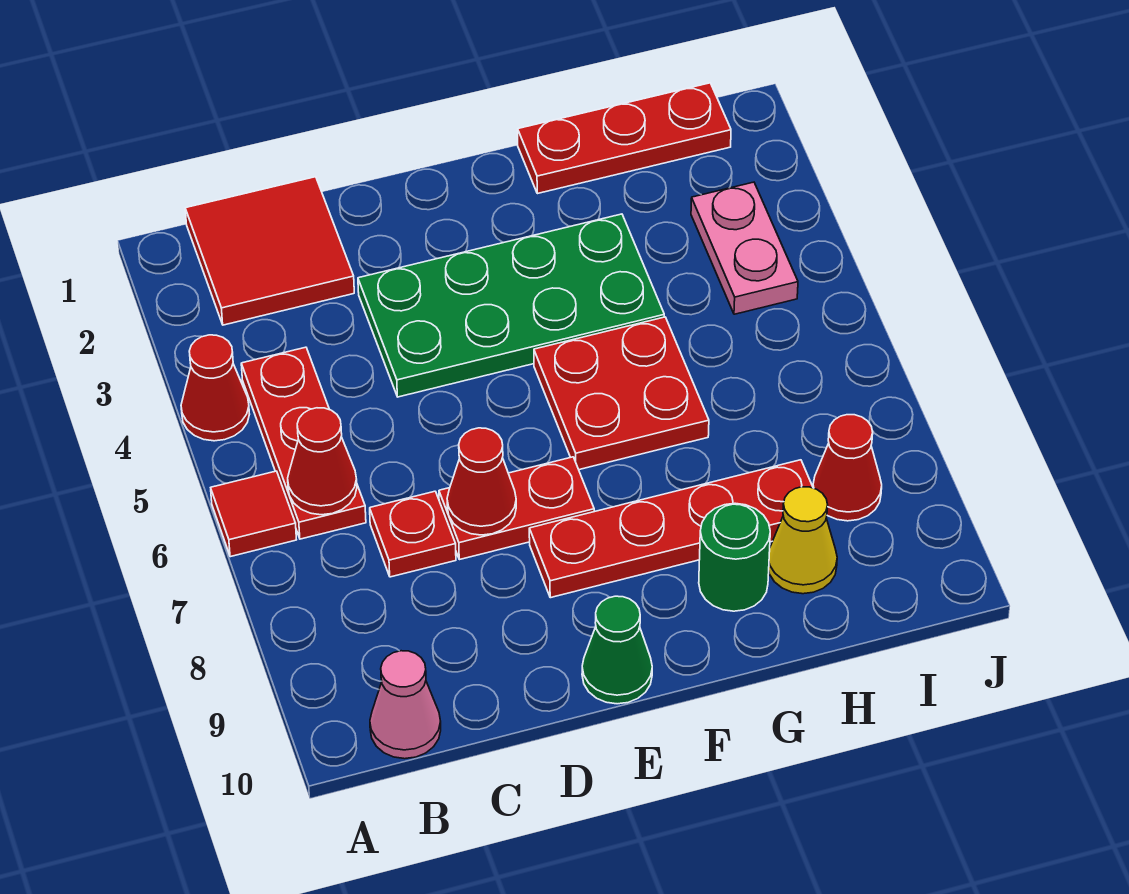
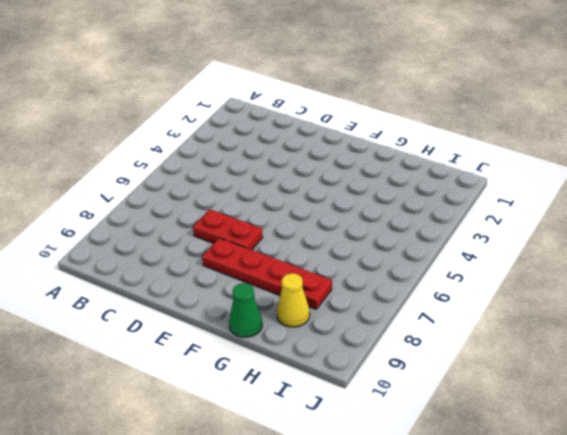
green 1x1 cone [229,283,262,337] -> green 1x1 cone moved to [582,596,652,704]
none -> red 1x1 cone [181,335,250,441]
none -> red 1x1 tile [211,471,296,557]
none -> red 2x2 tile [185,177,354,325]

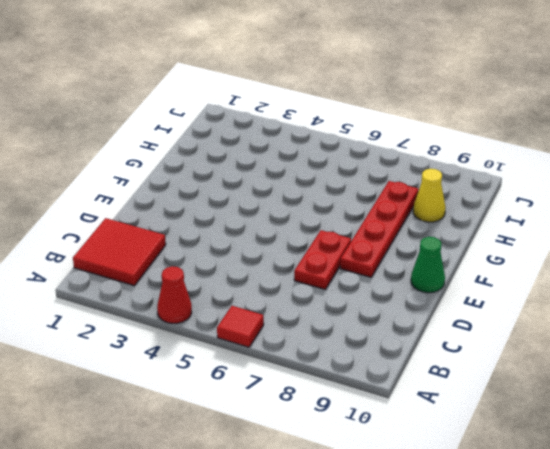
none -> red 1x3 plate [241,347,366,539]
none -> pink 1x1 cone [370,651,441,759]
none -> red 1x1 plate [370,491,456,577]

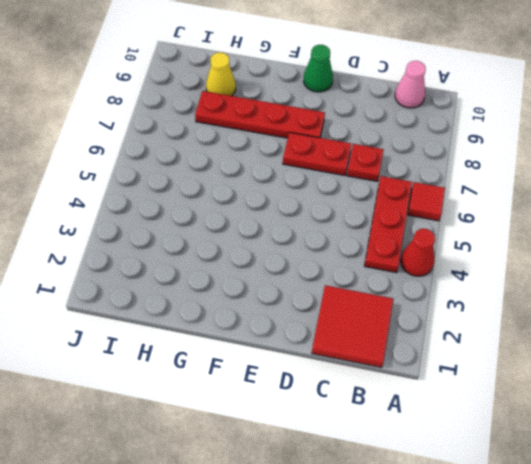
none -> green 2x4 plate [358,214,664,397]
none -> red 2x2 plate [534,317,709,470]
none -> red 1x3 plate [518,83,731,194]

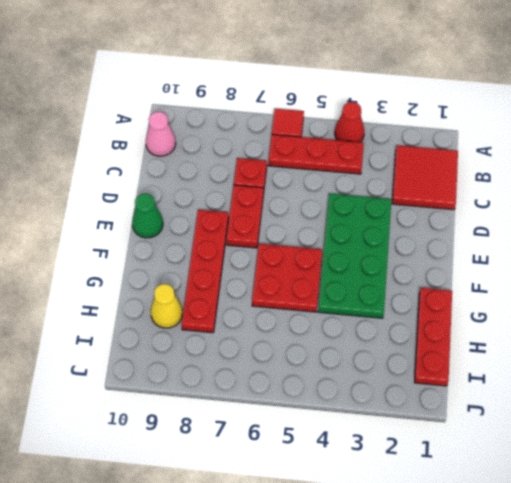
none -> green 1x1 round brick [699,503,770,611]
none -> pink 1x2 plate [691,182,798,314]
none -> red 1x1 cone [813,415,882,521]

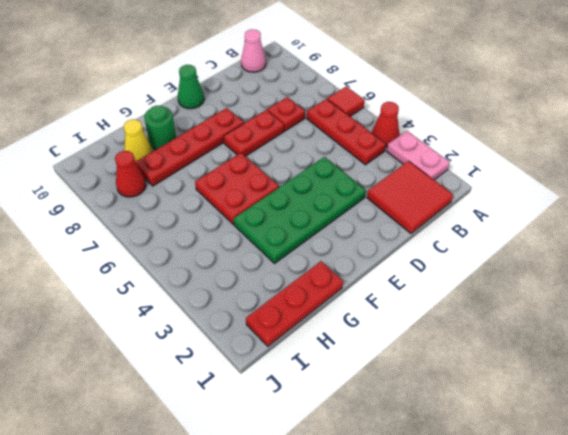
pink 1x2 plate [387,131,450,180] -> pink 1x2 plate moved to [691,182,798,314]
none -> red 1x1 cone [288,408,357,515]
none -> red 1x1 cone [447,428,516,535]

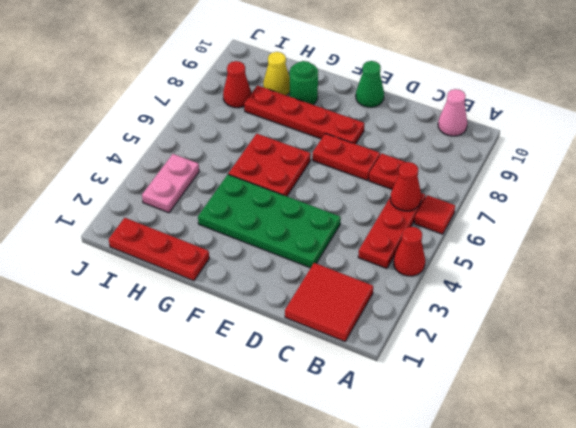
none -> red 1x1 cone [447,428,516,535]

